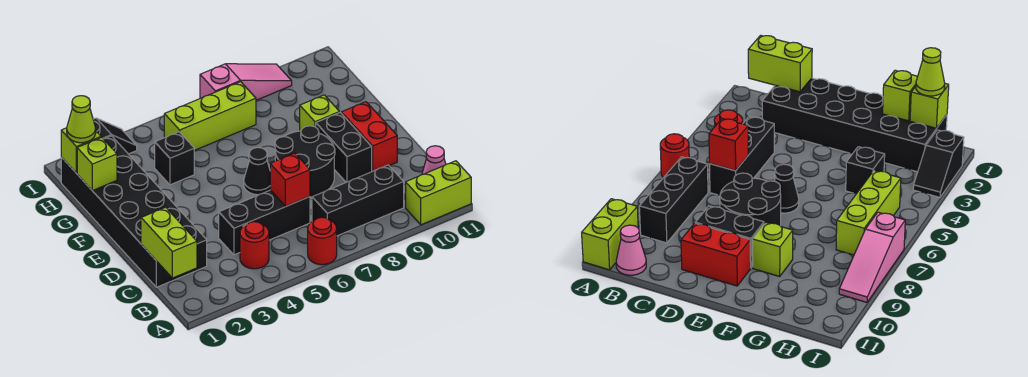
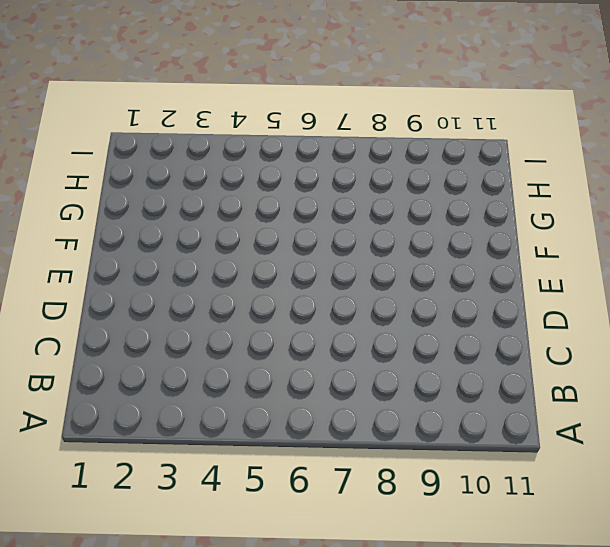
none -> red 1x1 round brick [308,217,337,265]
none -> lime 1x2 brick [406,161,471,225]
none -> red 1x1 round brick [240,222,269,269]

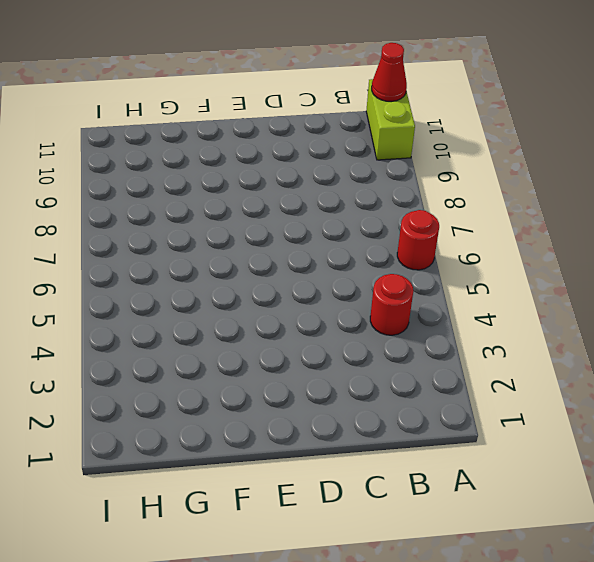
red 1x1 cone [372,43,407,102] -> none
none -> black 1x3 brick [312,165,404,236]
none -> pink 1x1 cone [422,146,446,175]
none -> black 2x6 brick [61,136,207,287]

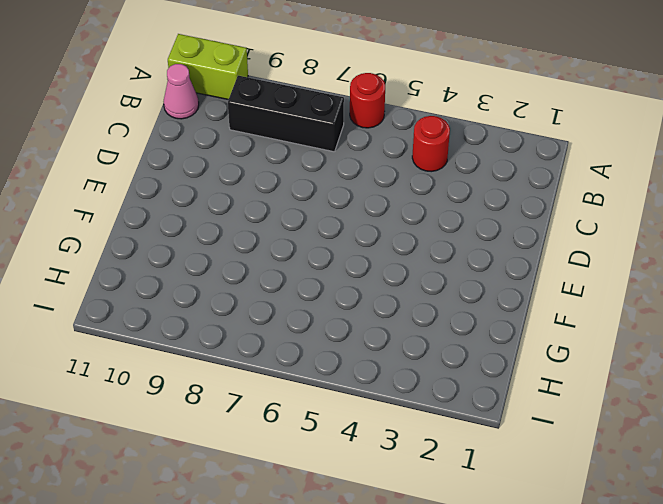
none -> black 2x6 brick [61,136,207,287]
none -> black 1x3 brick [219,190,310,255]
none -> black 2x2 round brick [275,126,335,197]

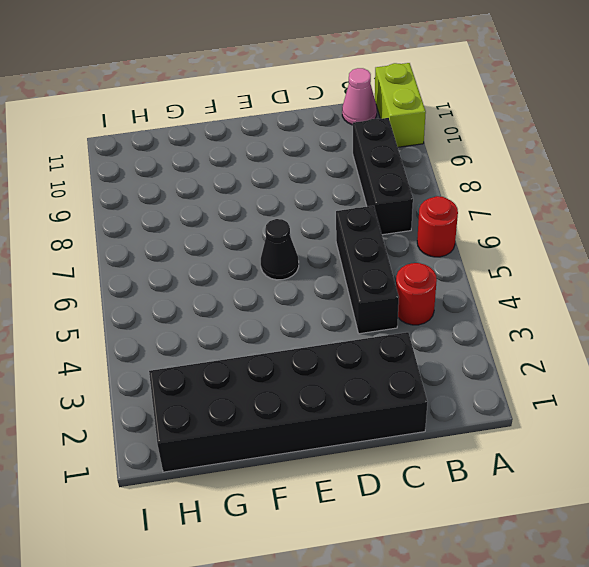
none -> black 2x2 round brick [275,126,335,197]
none -> black 1x2 brick [316,113,372,182]
none -> red 1x2 brick [342,102,397,171]

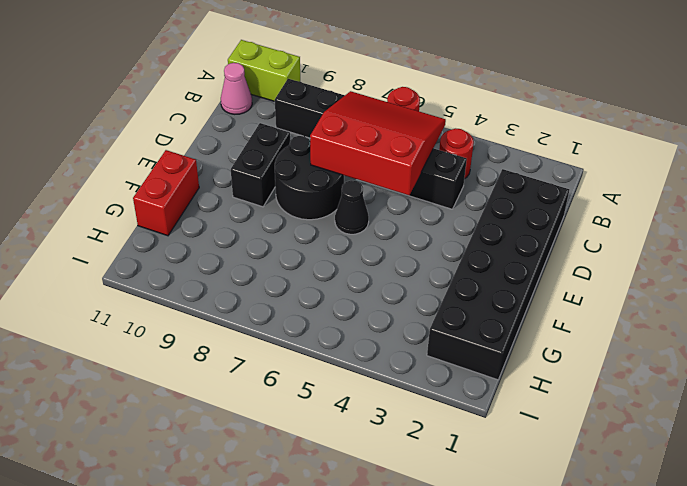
red 3x3 slope [310,91,446,196] -> red 1x1 brick [270,153,310,207]
red 1x2 brick [133,150,199,236] -> red 1x2 brick moved to [342,102,397,171]
none -> lime 1x1 brick [300,95,340,131]
none -> black 1x1 brick [155,132,194,185]
none -> lime 1x3 brick [164,82,256,151]

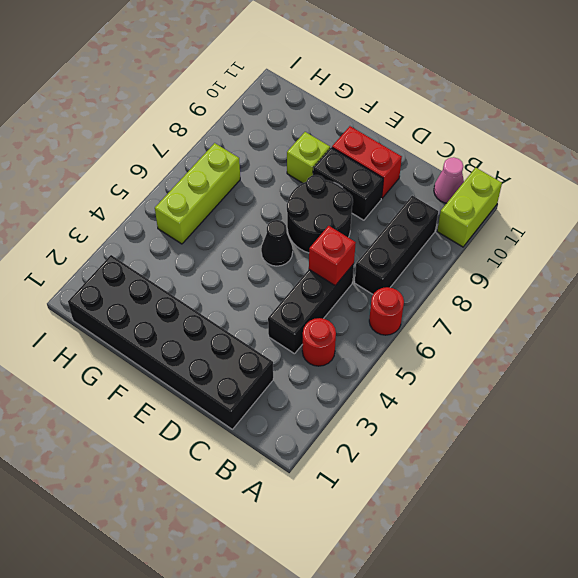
none -> black 1x1 brick [155,132,194,185]
none -> black 1x2 slope [93,118,137,154]
none -> pink 1x3 slope [200,64,292,100]

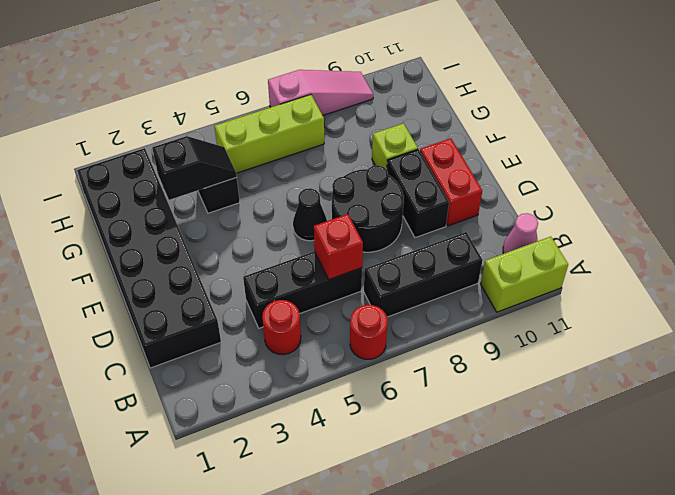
black 1x2 slope [152,136,237,200] -> black 1x2 slope moved to [93,118,137,154]
none -> lime 1x2 brick [141,207,197,278]
none -> lime 1x1 brick [77,137,117,191]
none -> lime 1x1 brick [61,128,101,173]

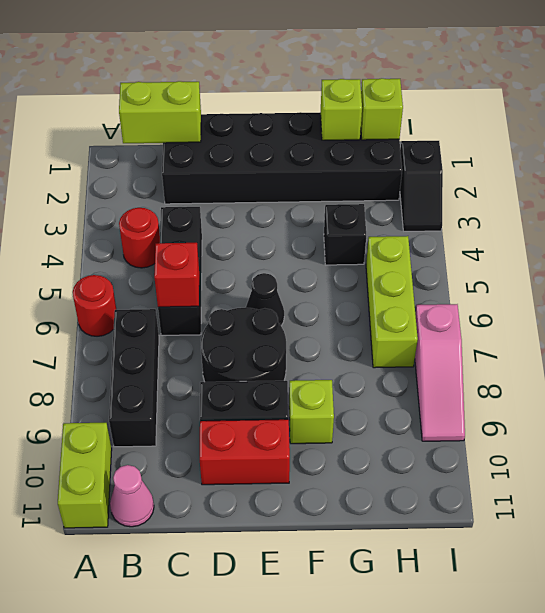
none -> lime 1x1 cone [67,96,96,143]

